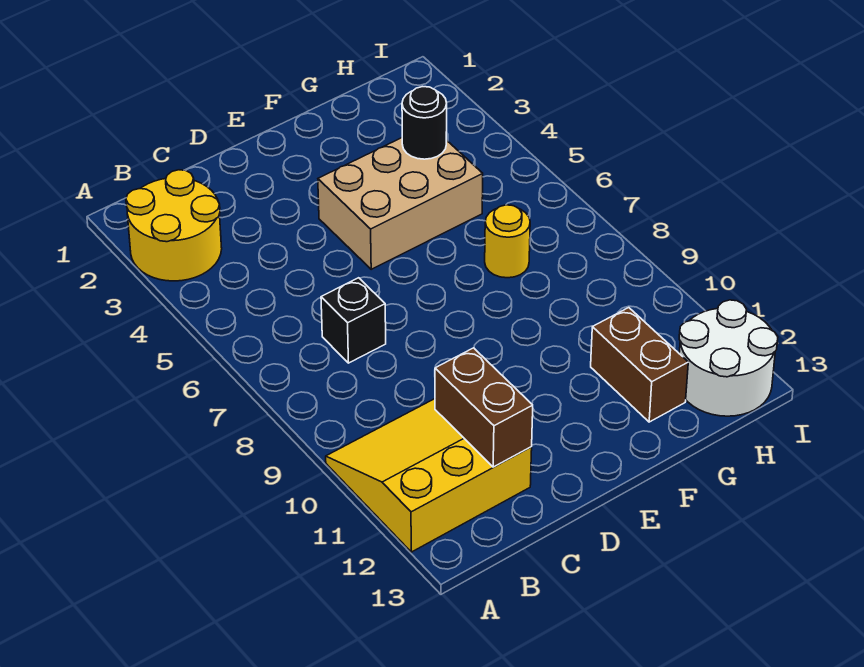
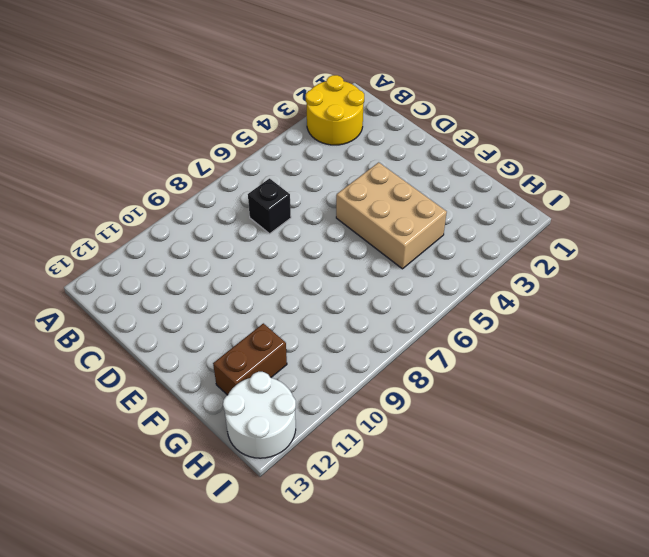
none -> yellow 3x3 slope [326,399,532,552]
none -> yellow 1x1 round brick [485,205,530,278]

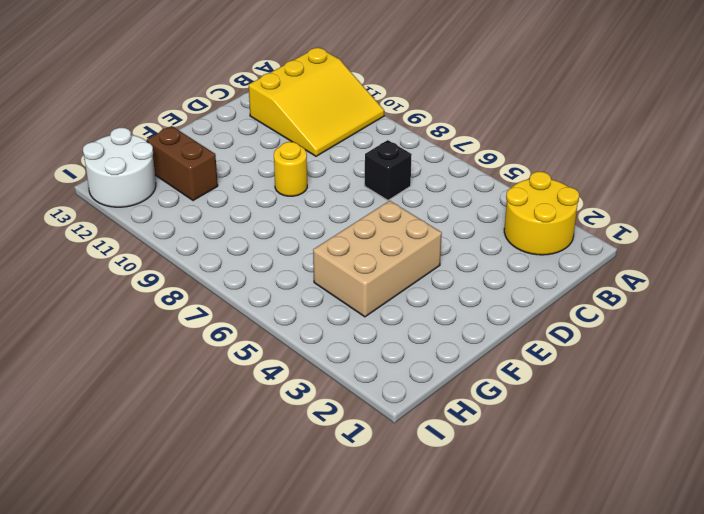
yellow 1x1 round brick [274,142,307,196] -> yellow 1x1 round brick moved to [485,205,530,278]
none -> brown 1x2 brick [435,348,533,467]
none -> black 1x1 round brick [402,87,447,159]

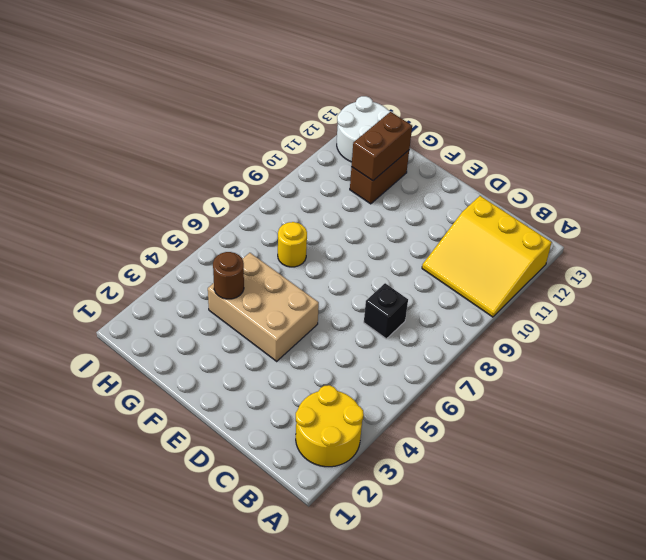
brown 1x1 round brick [213,252,244,299] -> black 1x1 round brick [402,87,447,159]
brown 1x2 brick [352,112,412,181] -> brown 1x2 brick moved to [435,348,533,467]

